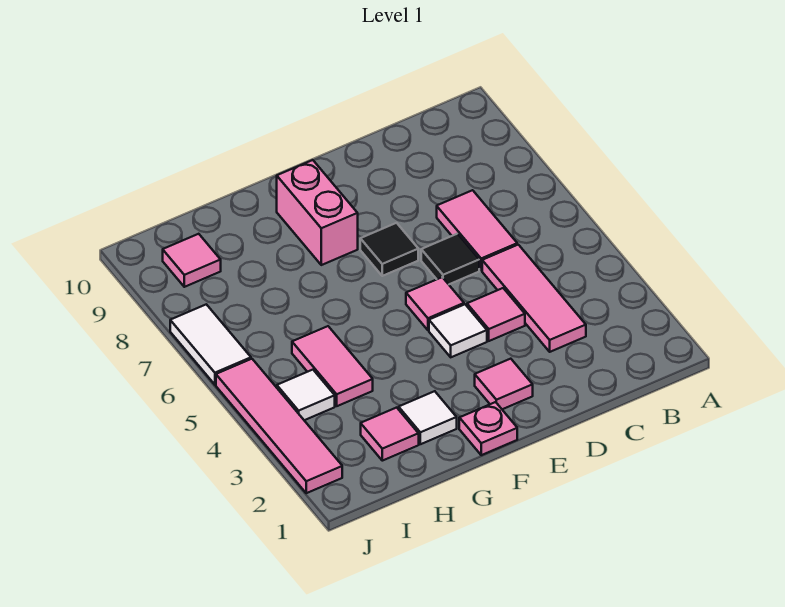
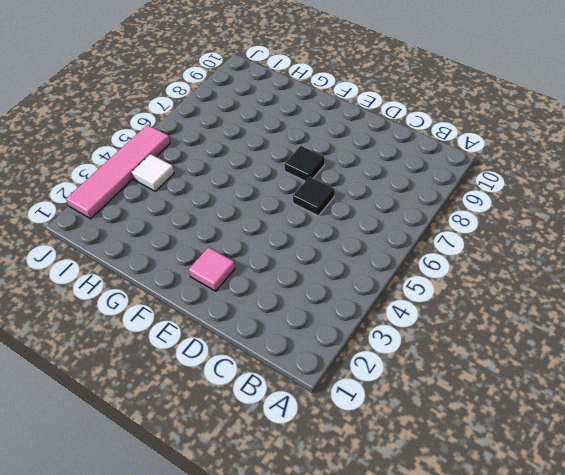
none -> pink 1x3 tile [482,245,586,352]
none -> pink 1x2 tile [437,190,517,271]
none -> pink 1x1 tile [467,288,525,341]

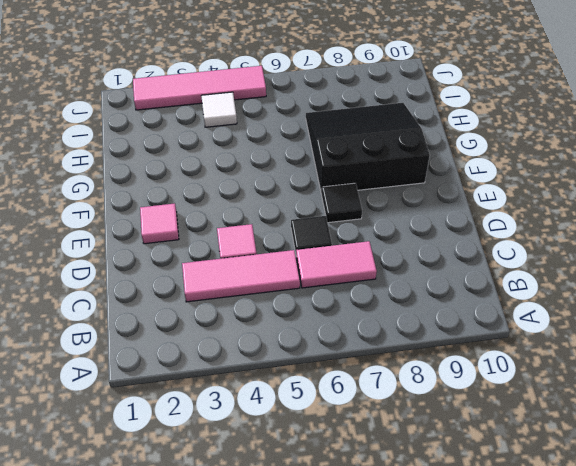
black 3x3 slope [306,103,430,194] -> pink 1x2 brick [277,160,358,265]
none -> white 1x1 tile [429,304,487,357]
none -> pink 1x1 tile [406,277,464,330]
none -> pink 1x1 plate [459,402,517,455]

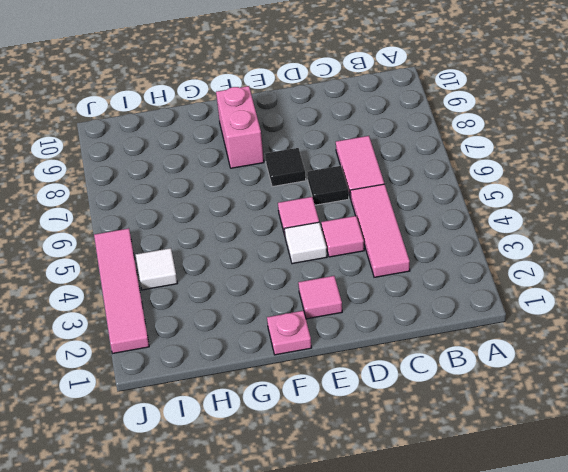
none -> white 1x1 tile [399,391,457,444]
none -> pink 1x1 tile [361,408,419,461]
none -> pink 1x2 tile [292,326,373,406]

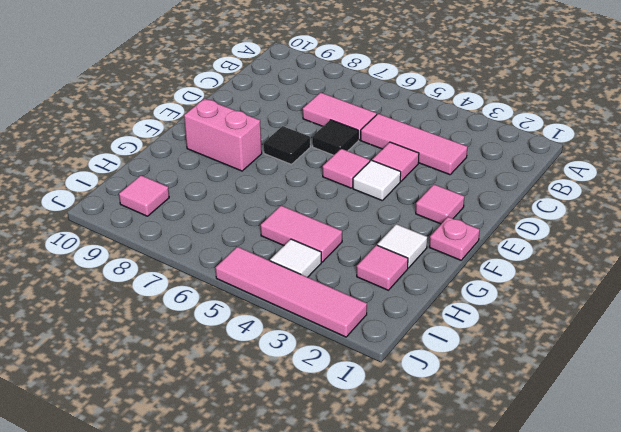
none -> white 1x2 tile [170,304,251,385]

